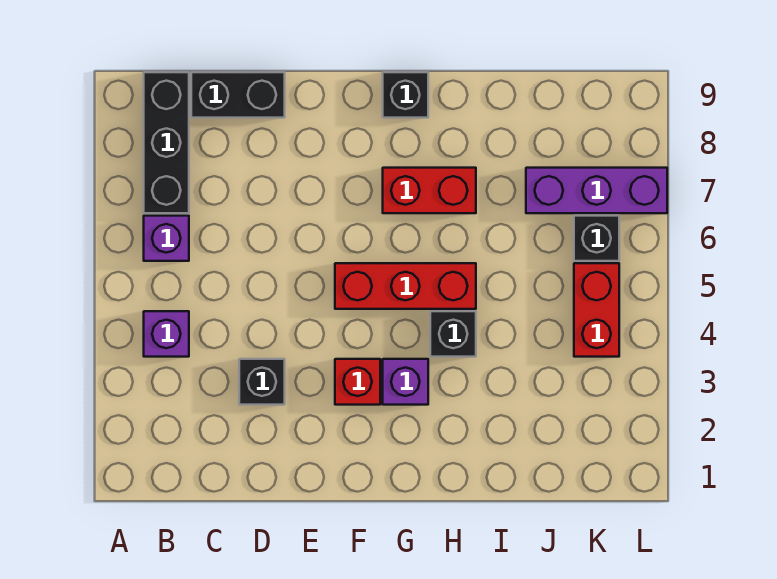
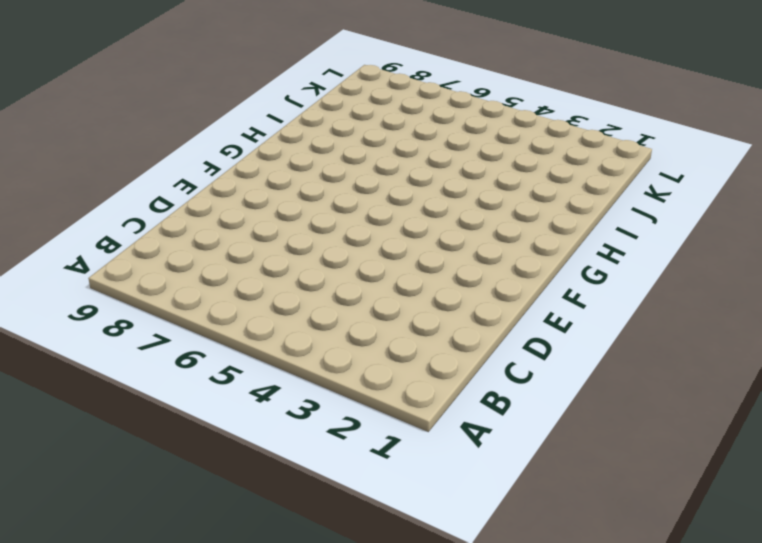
none -> purple 1x1 brick [144,311,189,357]
none -> purple 1x1 brick [144,216,189,261]
none -> black 1x3 brick [144,72,189,213]

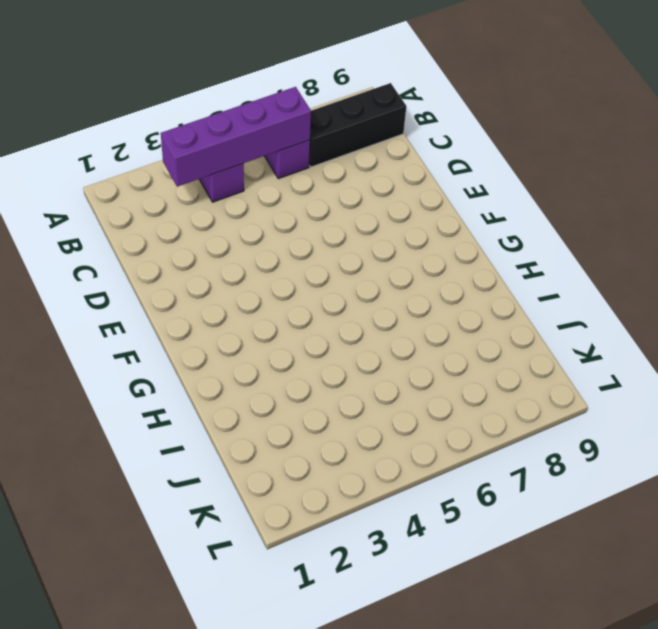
purple 1x4 brick [161,87,311,187] -> none
none -> black 1x2 brick [191,72,285,118]
none -> black 1x1 brick [239,359,285,405]
none -> red 1x1 brick [335,359,380,405]

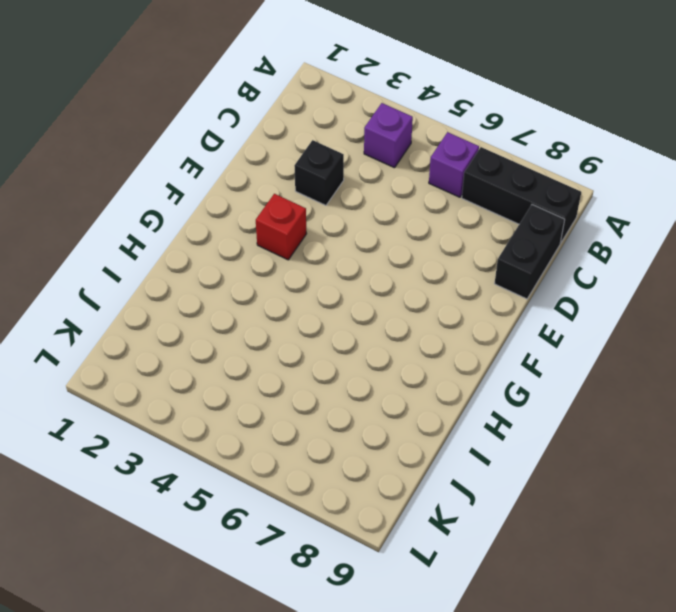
none -> red 1x3 brick [335,263,476,309]
none -> purple 1x1 brick [383,359,428,405]
none -> red 1x2 brick [383,168,476,213]

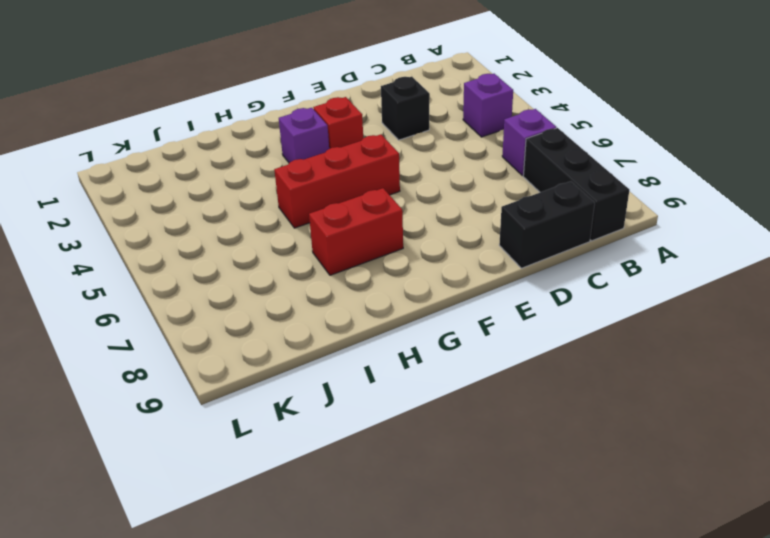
none -> black 1x1 brick [383,72,428,118]
none -> black 1x1 brick [430,311,476,357]
none -> purple 1x3 brick [526,168,667,213]

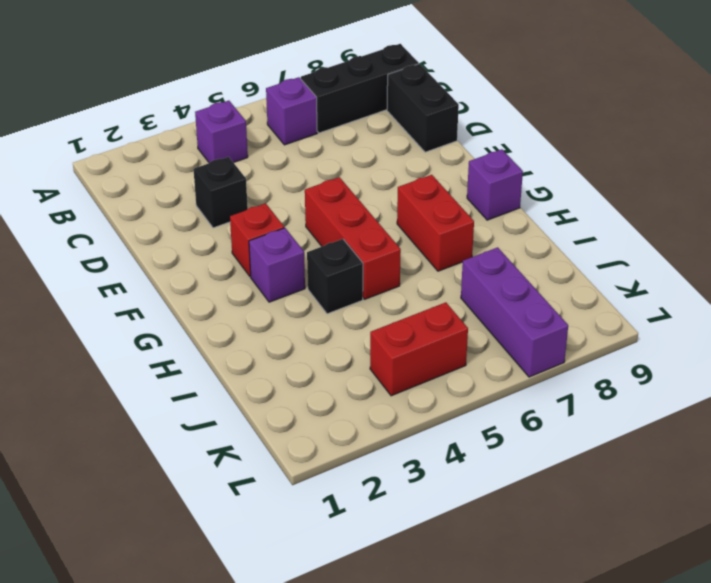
purple 1x1 brick [467,149,523,220] -> black 1x1 brick [383,72,428,118]
none -> black 1x1 brick [574,216,619,261]

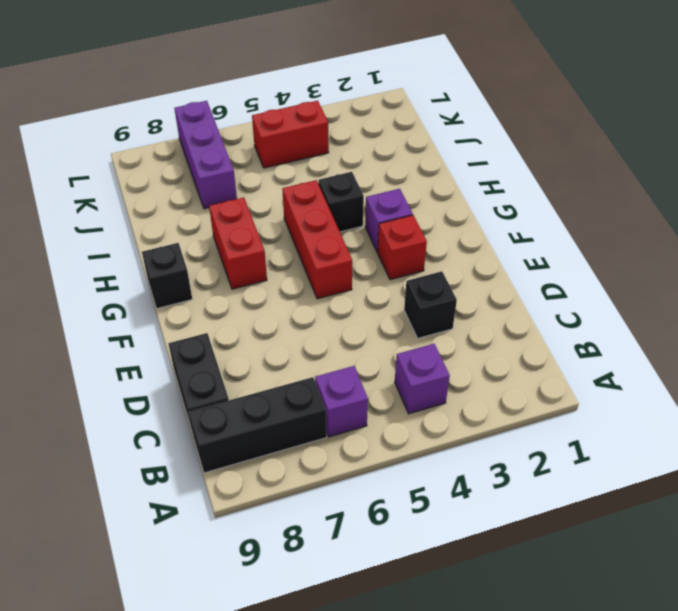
none -> black 1x1 brick [574,216,619,261]

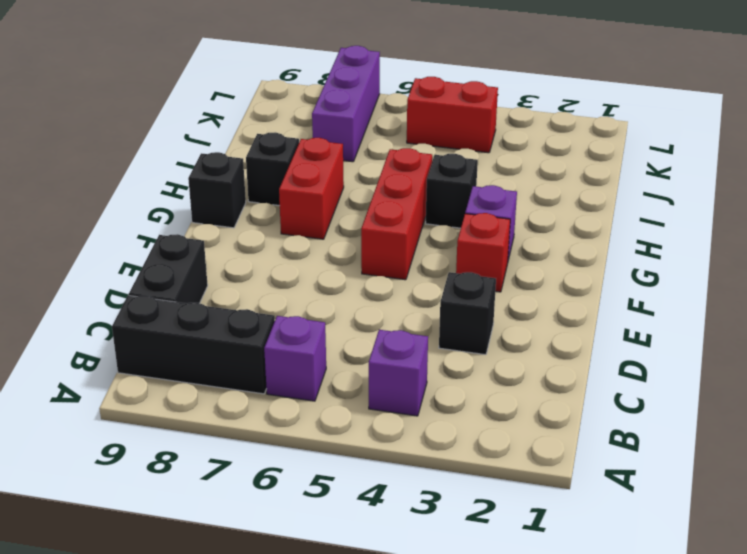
black 1x1 brick [246,132,299,206] -> black 1x1 brick moved to [574,216,619,261]

